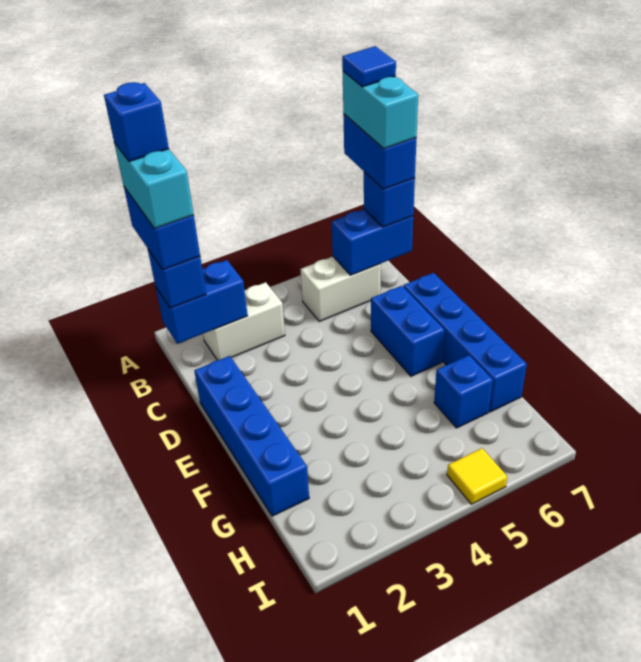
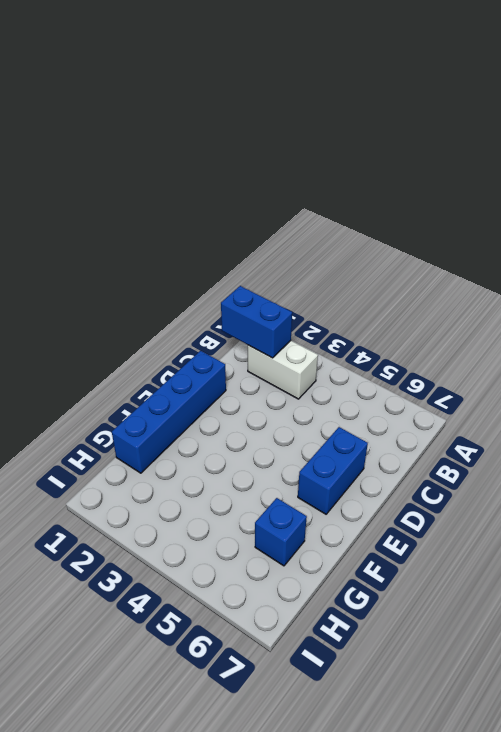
none -> white 1x2 brick [301,257,381,321]
none -> blue 1x4 brick [403,273,527,412]
none -> yellow 1x1 tile [447,448,507,504]

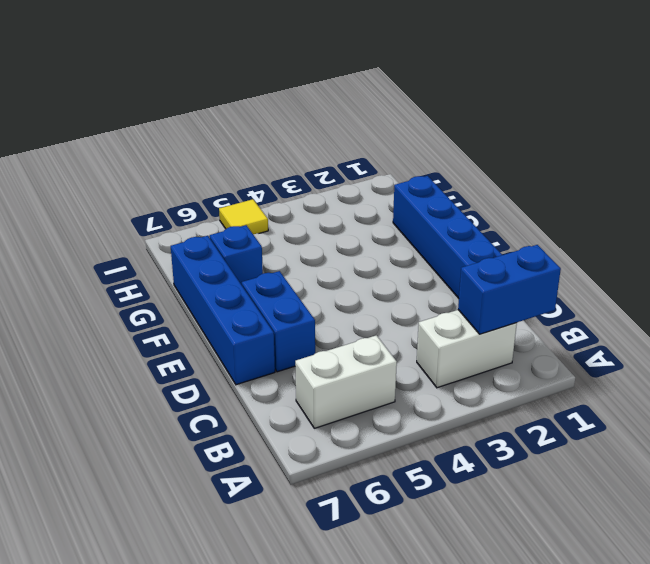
none -> blue 1x2 brick [332,209,413,275]
none -> blue 1x1 brick [148,250,206,308]
none -> blue 1x1 brick [364,172,415,227]

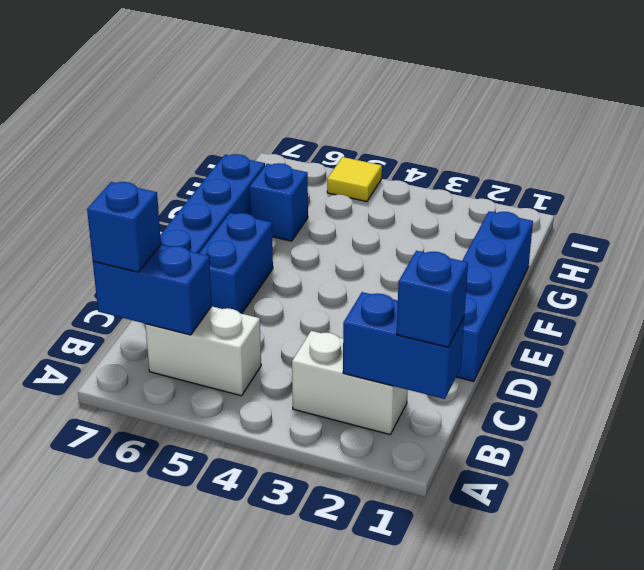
none -> blue 1x2 brick [124,187,200,270]
none -> blue 1x2 brick [343,114,417,189]
none -> cyan 1x2 brick [114,143,194,229]

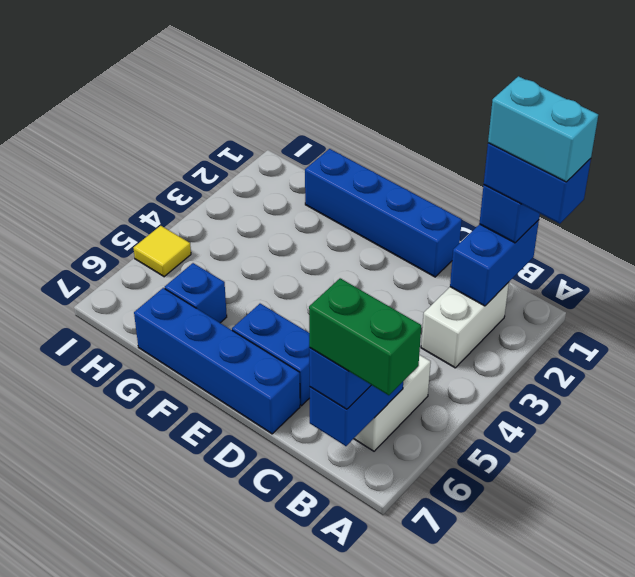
green 1x2 brick [309,278,421,395] -> blue 1x2 brick [343,114,417,189]
none -> cyan 1x2 brick [343,71,418,149]
none -> blue 1x1 brick [104,82,169,161]
none -> blue 1x1 tile [342,46,396,87]

